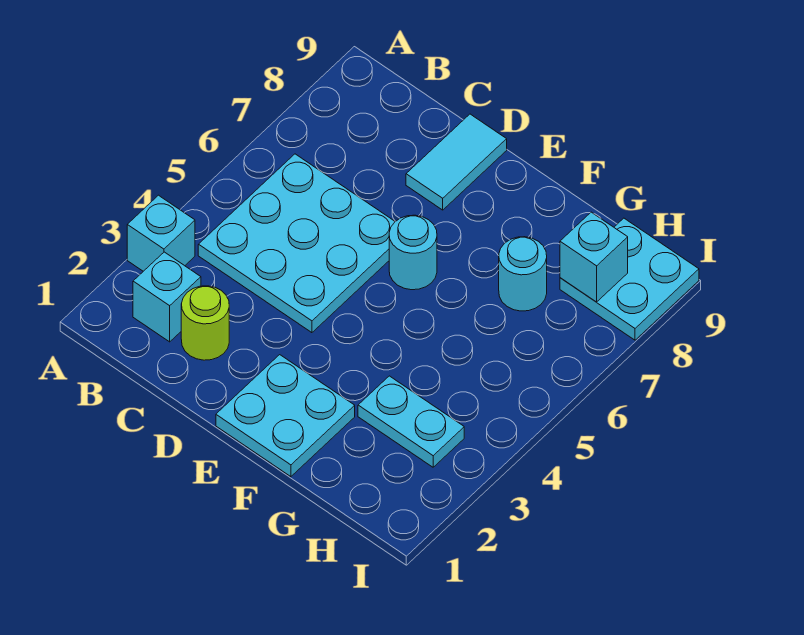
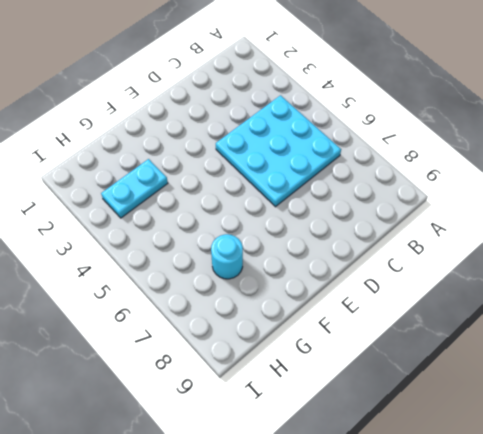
none -> cyan 1x1 brick [127,195,195,271]
none -> cyan 1x1 brick [133,252,201,342]

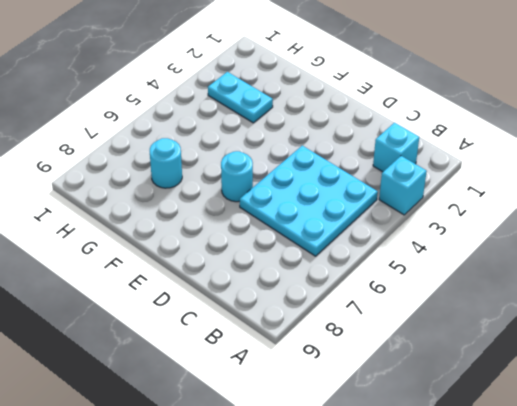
none -> lime 1x1 round brick [181,286,229,360]
none -> cyan 1x2 tile [406,114,507,210]

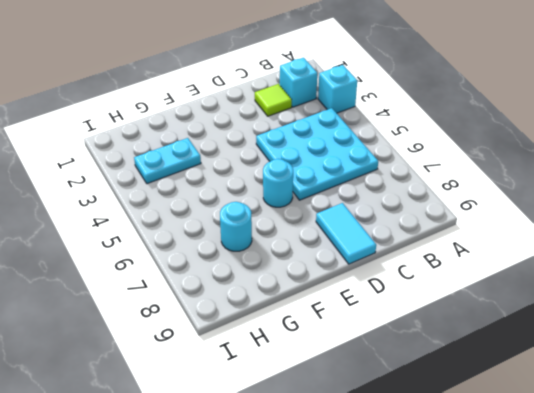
lime 1x1 tile [255,84,292,116] -> lime 1x1 round brick [181,286,229,360]
none -> cyan 2x2 plate [216,355,355,477]
none -> cyan 2x2 plate [560,218,699,340]

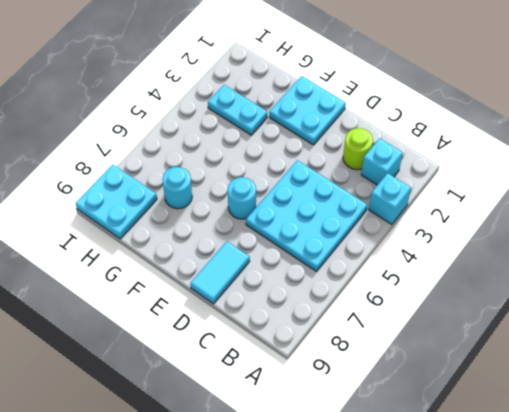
none -> cyan 1x1 brick [560,212,628,302]

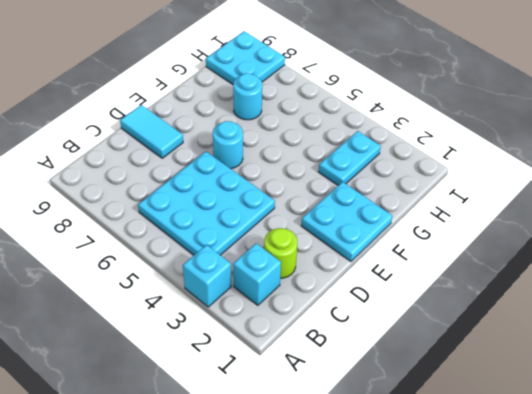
none -> cyan 1x1 brick [560,212,628,302]

